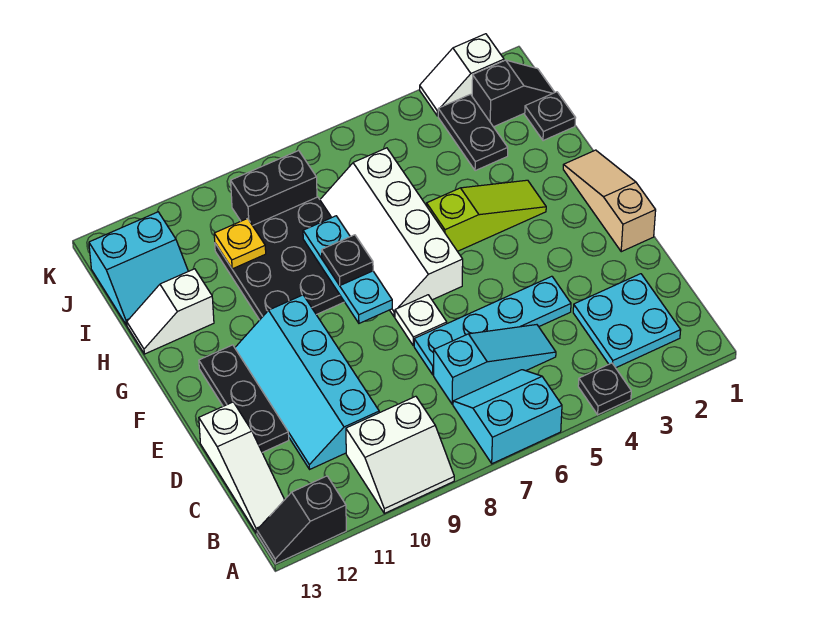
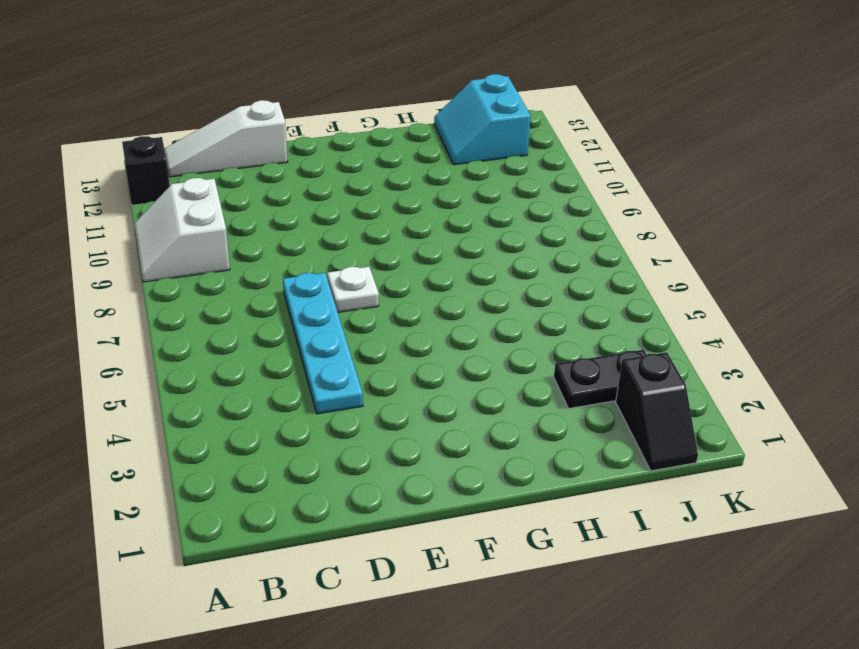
none -> black 1x1 plate [578,363,631,415]
none -> cyan 2x2 slope [453,370,562,464]
none -> cyan 2x2 plate [573,274,681,368]

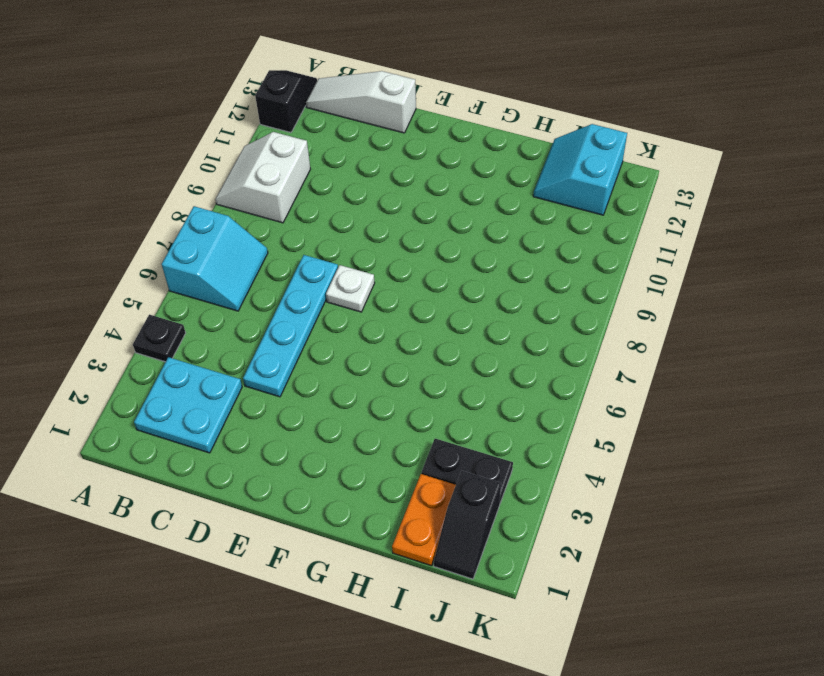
orange 1x2 plate [392,474,456,566] -> black 1x1 plate [525,92,575,141]
none -> cyan 1x3 slope [434,325,556,404]
none -> cyan 2x4 slope [235,295,379,469]
none -> black 1x3 plate [199,345,289,452]

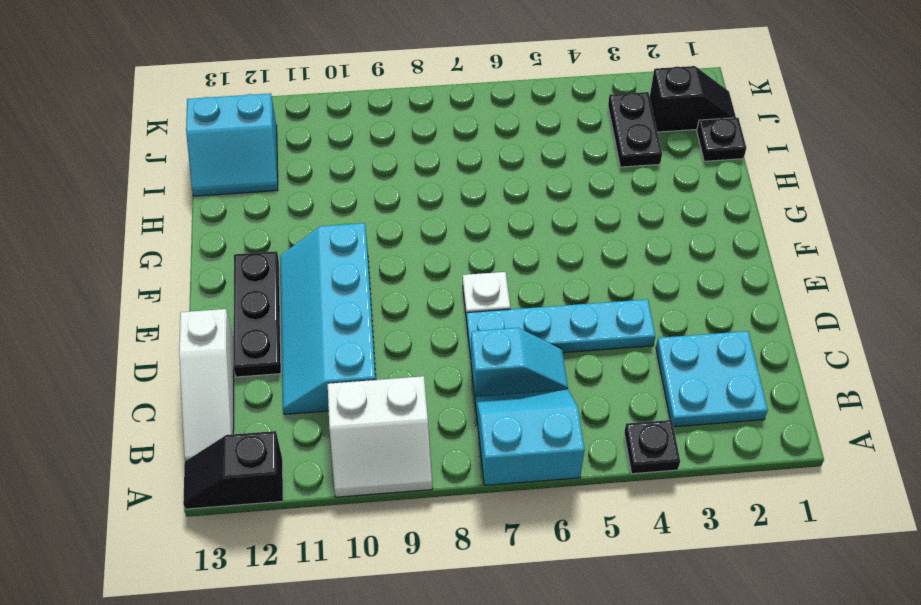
cyan 1x2 slope [471,328,568,397] -> cyan 1x3 slope [434,325,556,404]
none -> tan 1x3 slope [563,150,656,252]
none -> white 2x4 slope [320,148,463,317]
none -> lime 1x3 slope [427,180,546,251]

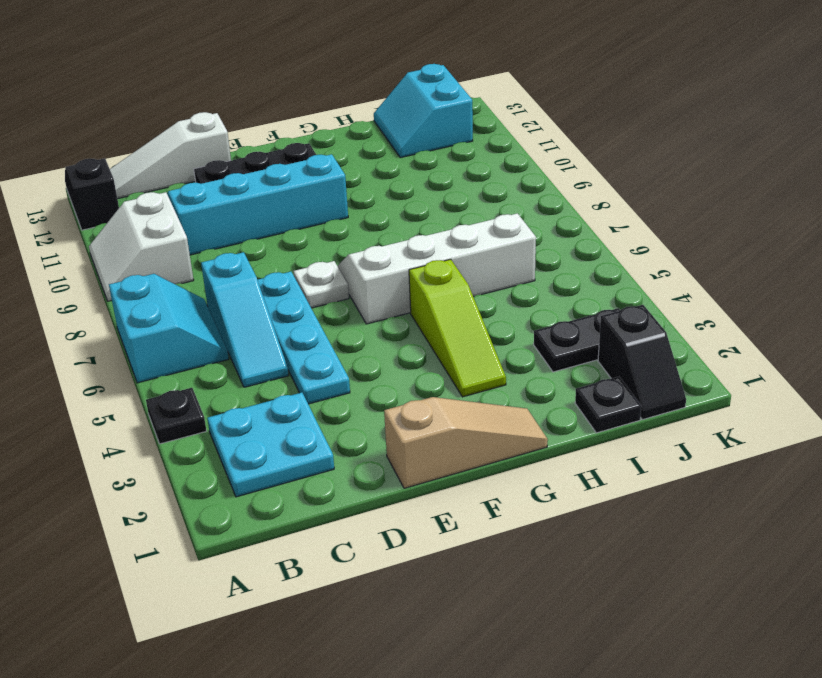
none -> black 3x3 plate [215,197,344,320]
none -> white 1x2 slope [127,269,214,354]
none -> black 1x2 brick [231,151,317,226]

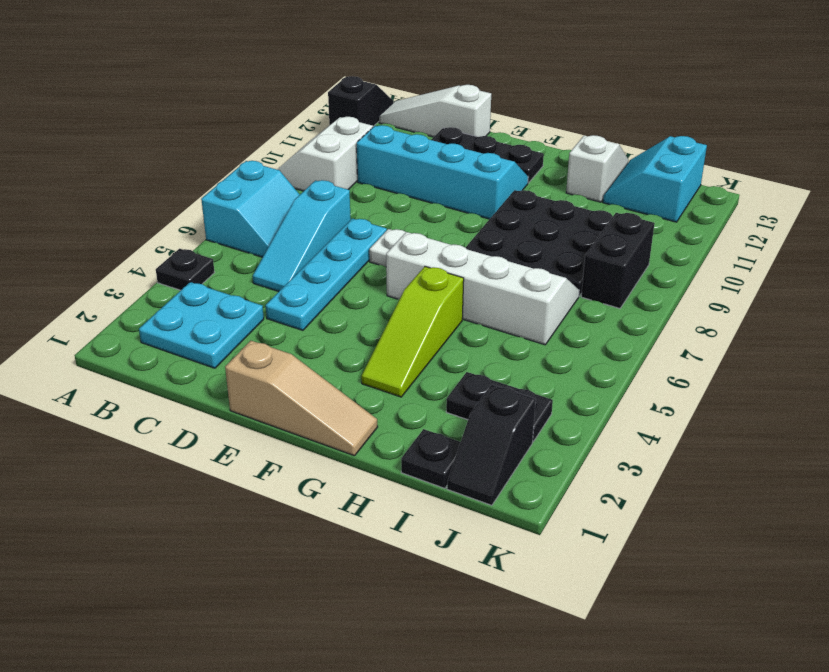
none -> white 1x2 slope [420,34,504,116]
none -> cyan 1x3 plate [303,216,392,323]
none -> yellow 1x1 plate [214,218,266,269]

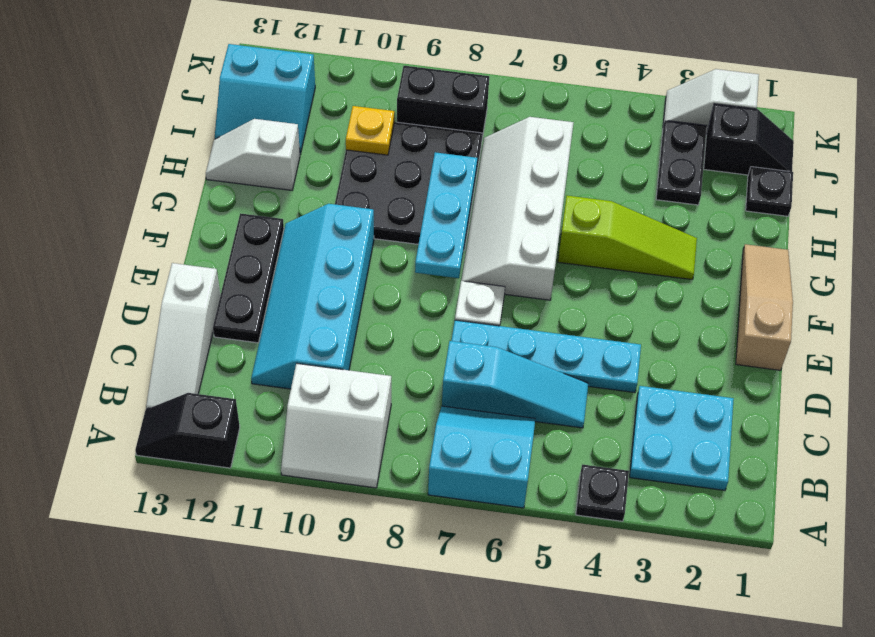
none -> black 1x1 plate [322,235,373,285]

